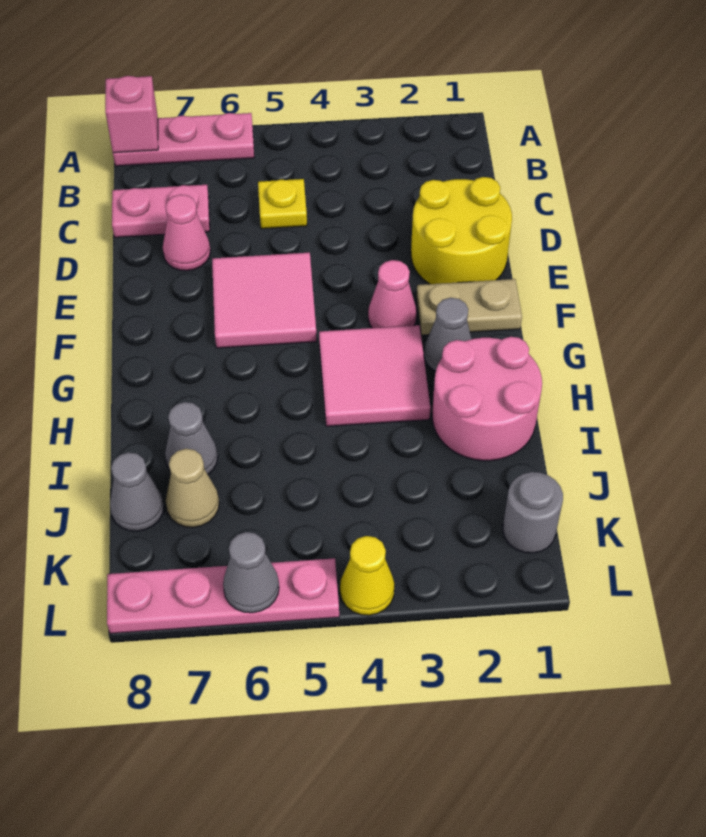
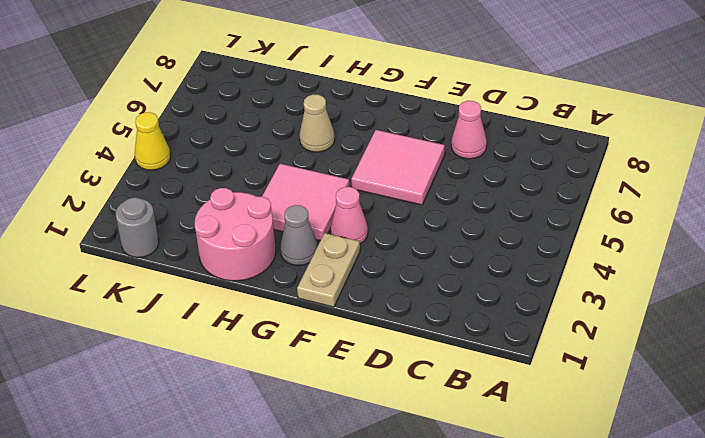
tan 1x1 cone [299,94,335,152] -> tan 1x1 cone moved to [166,449,219,527]
none -> pink 1x3 plate [113,113,254,166]
none -> yellow 1x1 plate [258,179,307,229]
none -> pink 1x2 plate [112,185,210,237]

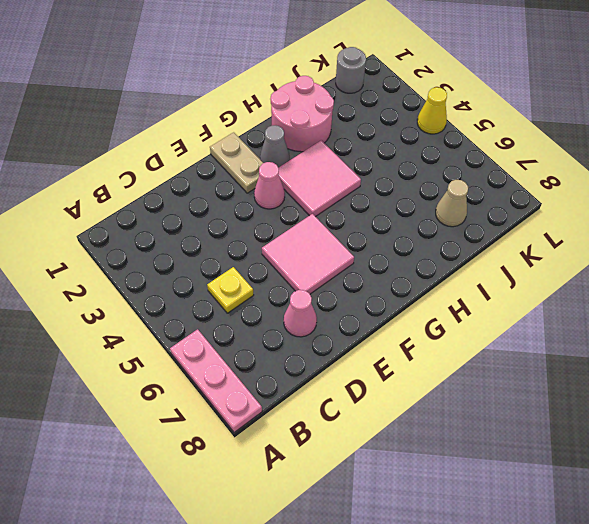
none -> pink 1x2 plate [112,185,210,237]
none -> yellow 2x2 round brick [411,177,512,284]
none -> grey 1x1 cone [165,402,218,474]

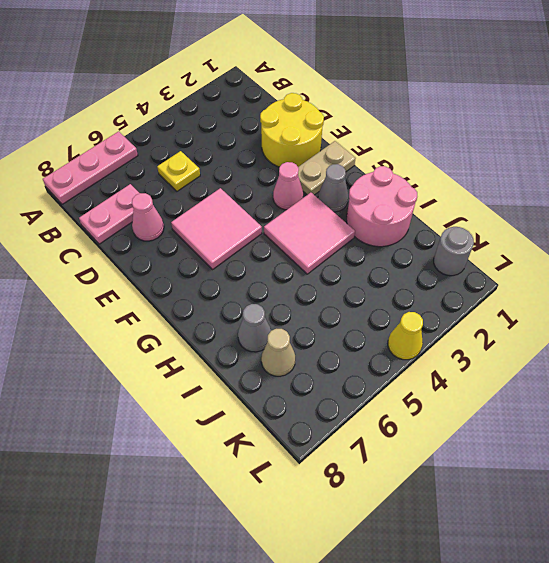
none -> grey 1x1 cone [110,452,164,531]
none -> pink 1x4 plate [107,558,339,634]
none -> pink 1x1 brick [105,76,158,153]

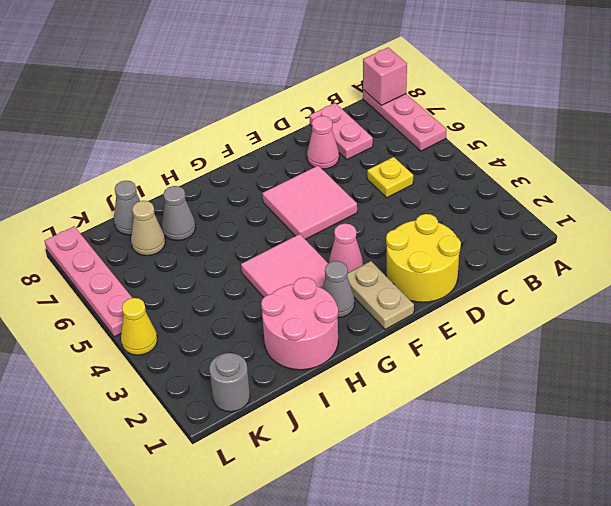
none -> grey 1x1 cone [223,532,279,613]

